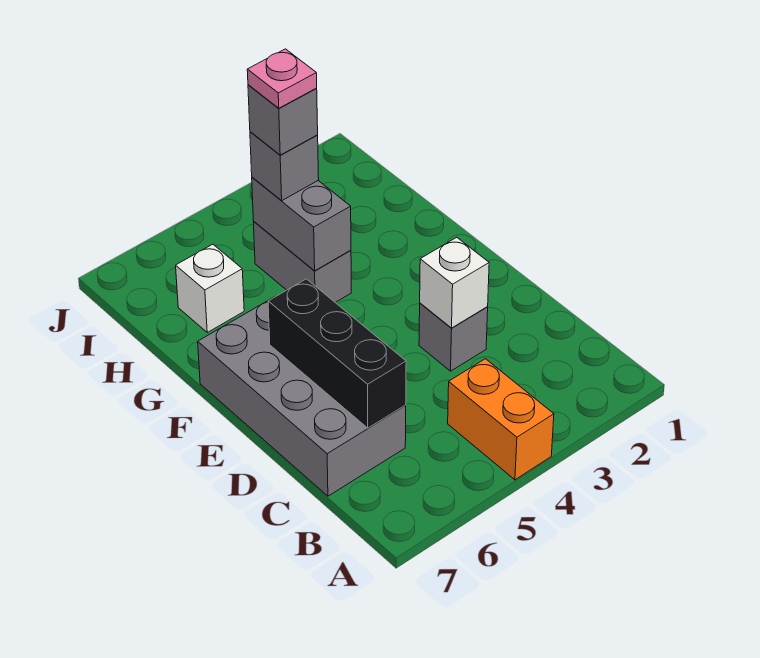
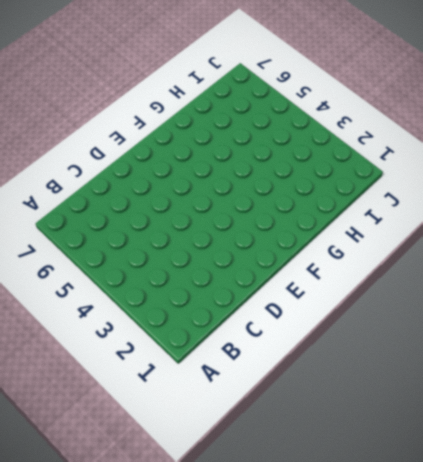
none -> orange 1x2 brick [448,359,554,480]
none -> grey 2x4 brick [198,297,406,496]

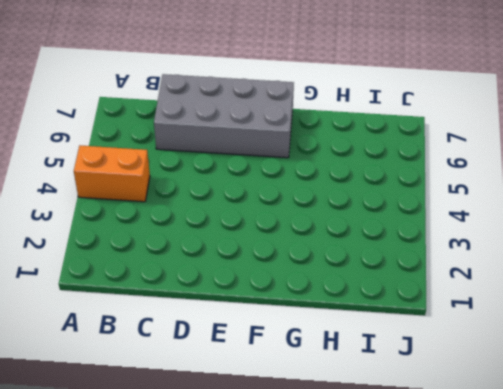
none -> grey 1x1 brick [419,303,488,371]
none -> grey 1x2 brick [254,222,351,302]

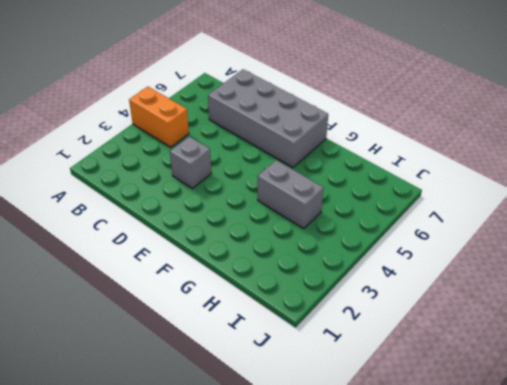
none -> white 1x1 brick [176,244,244,332]
none -> black 1x3 brick [268,279,406,428]

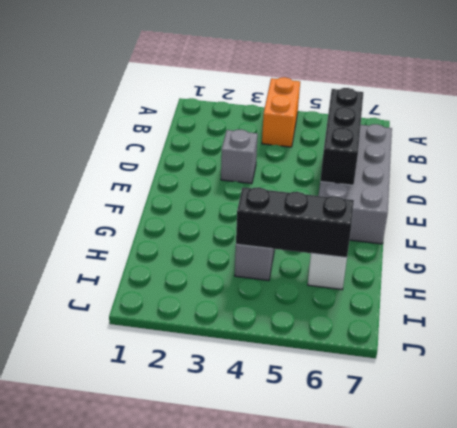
black 1x3 brick [236,187,354,258] -> grey 1x2 brick [252,177,351,271]
none -> white 1x1 brick [420,237,489,328]
none -> grey 1x1 brick [250,132,319,200]

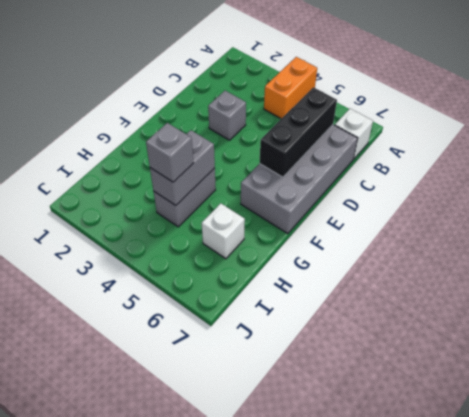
white 1x1 brick [335,109,373,159] -> white 1x1 brick moved to [420,237,489,328]
none -> grey 1x1 brick [248,85,318,155]
none -> pink 1x1 plate [247,49,317,108]

